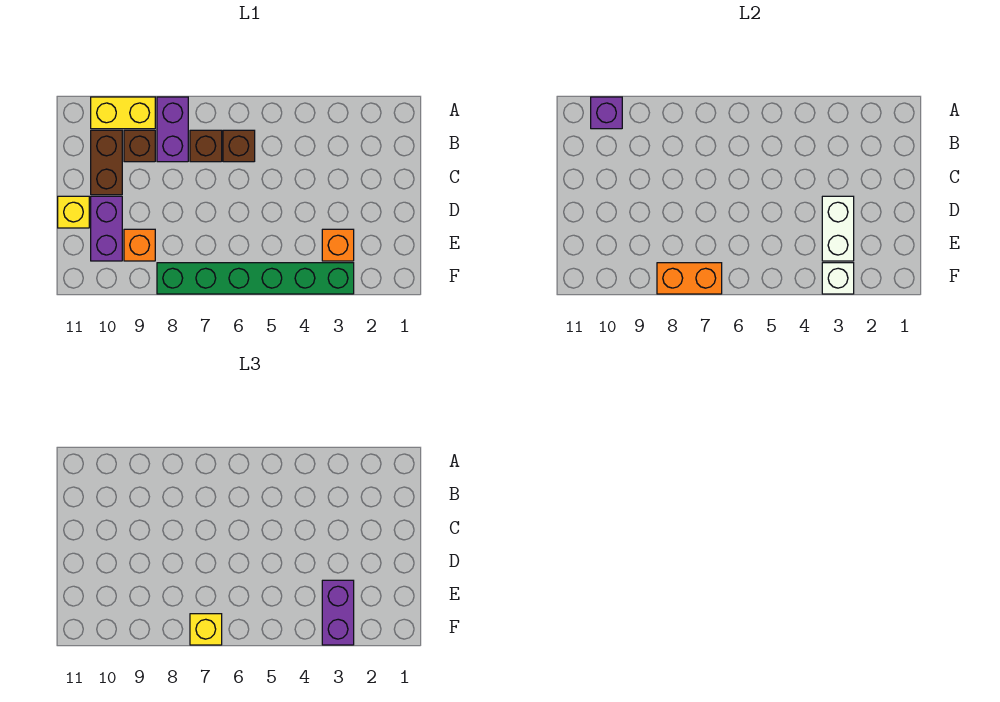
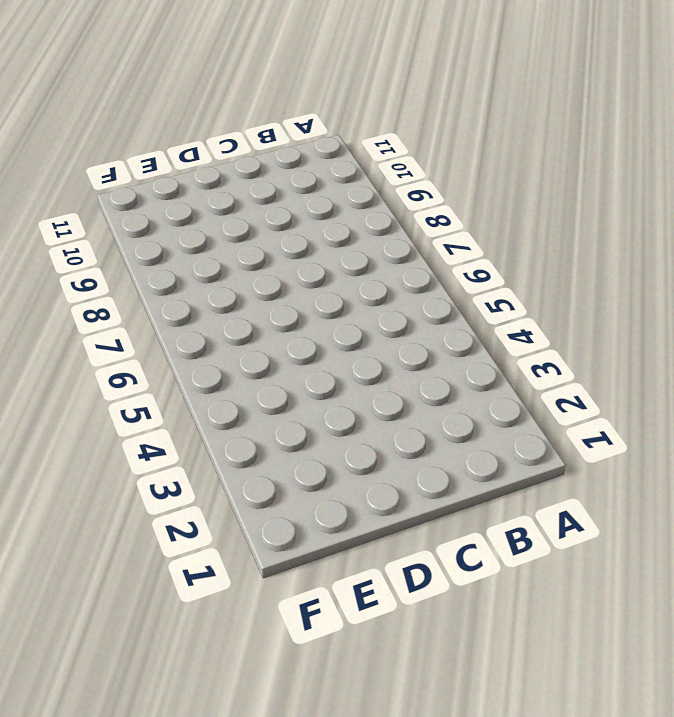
none -> purple 1x2 brick [157,97,188,162]
none -> yellow 1x2 brick [91,97,155,129]
none -> brown 1x1 brick [223,130,255,162]

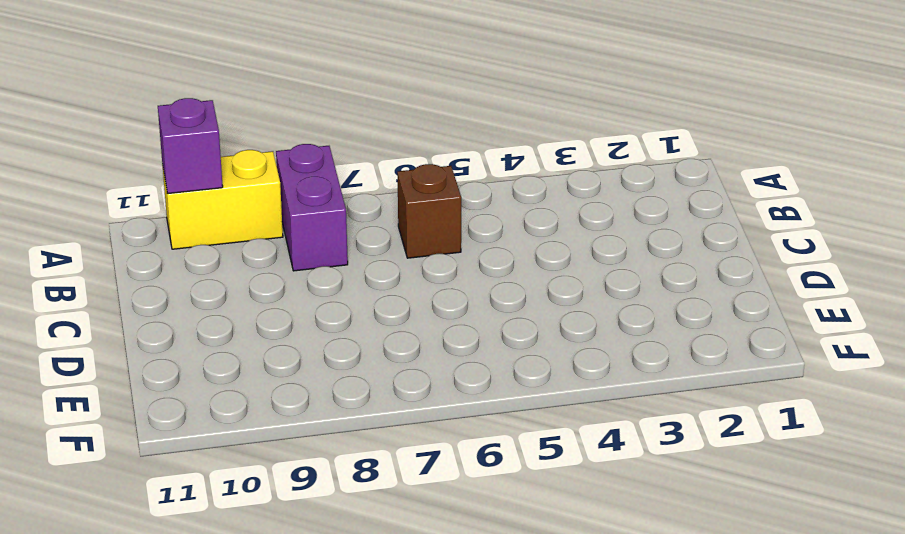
none -> brown 1x1 brick [190,130,222,162]
none -> brown 1x1 brick [124,130,155,162]
none -> brown 1x2 brick [91,130,122,195]

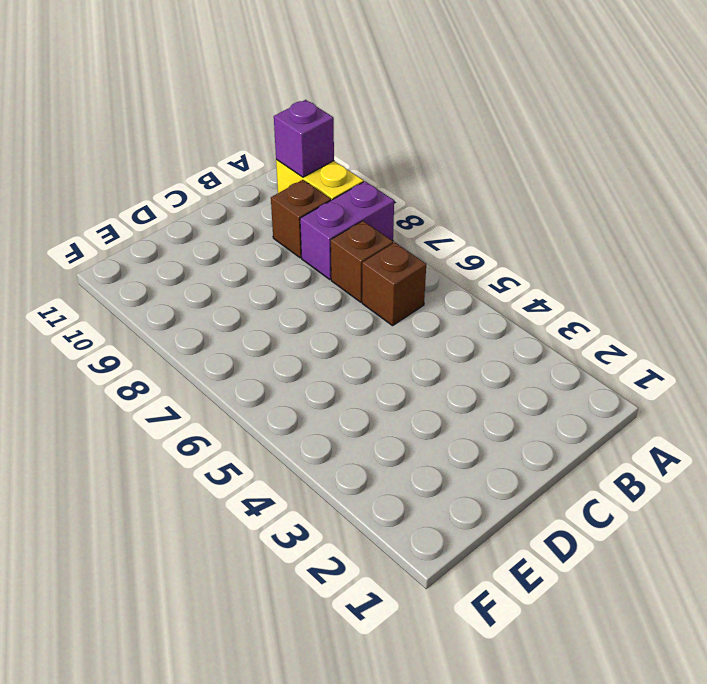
none -> brown 1x2 brick [91,130,122,195]
none -> purple 1x2 brick [91,196,122,261]
none -> yellow 1x1 brick [58,196,89,228]

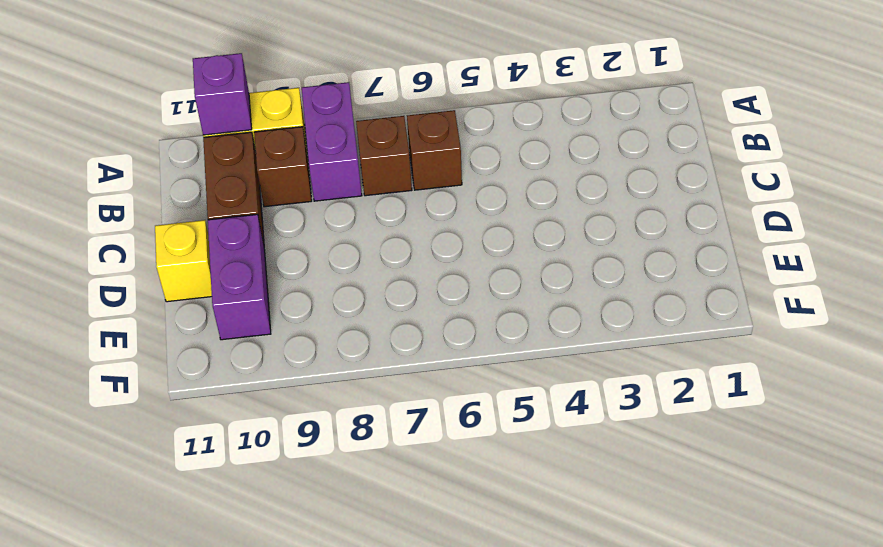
none -> orange 1x1 brick [322,229,354,261]
none -> orange 1x1 brick [124,229,155,261]
none -> green 1x6 brick [157,263,354,294]

